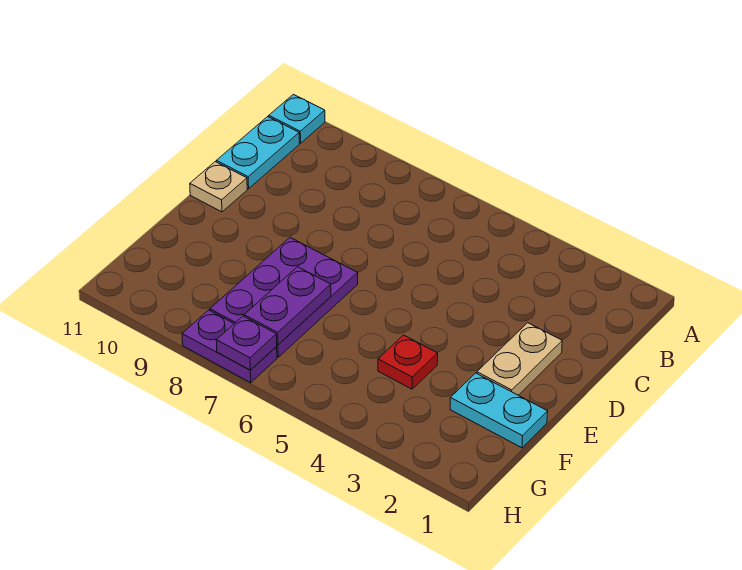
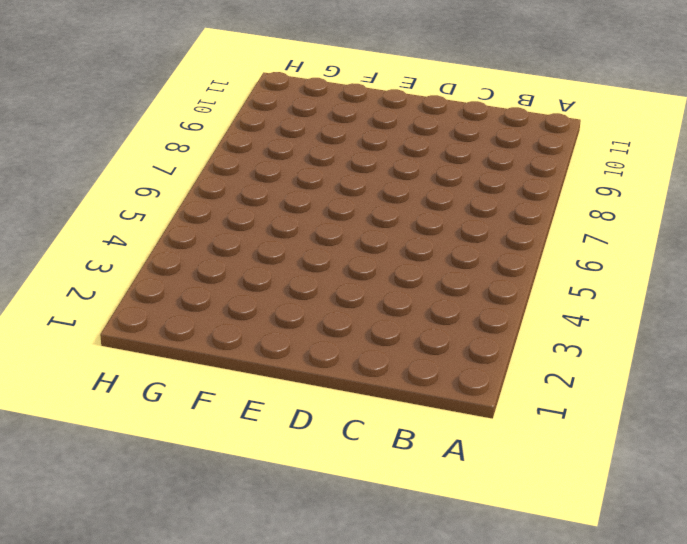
none -> cyan 1x1 plate [269,94,325,143]
none -> cyan 1x2 plate [216,117,299,189]

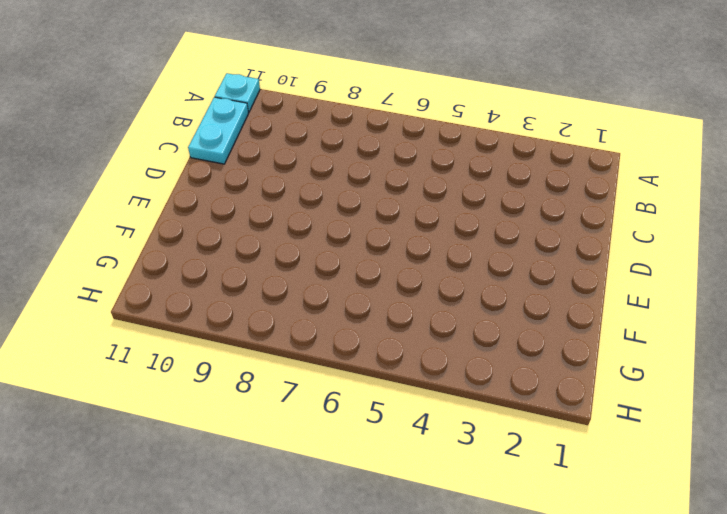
none -> tan 1x2 plate [477,323,562,395]
none -> tan 1x1 plate [190,162,247,212]

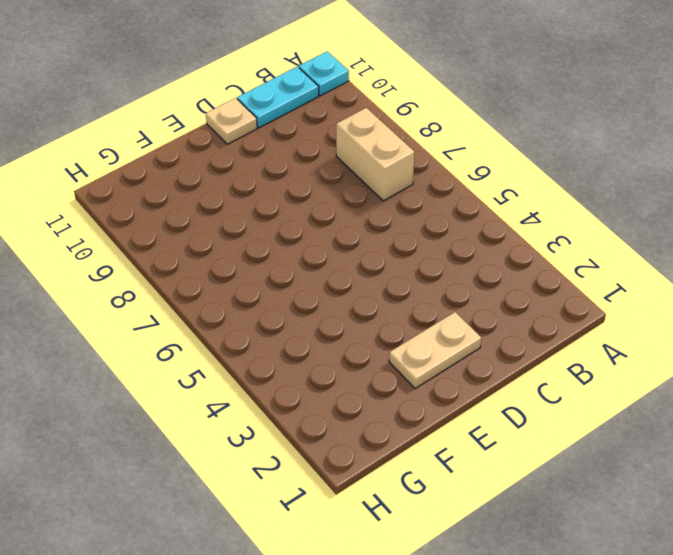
tan 1x2 brick [336,108,415,201] -> none
none -> purple 2x3 plate [210,238,358,357]
none -> cyan 1x2 plate [450,373,548,448]

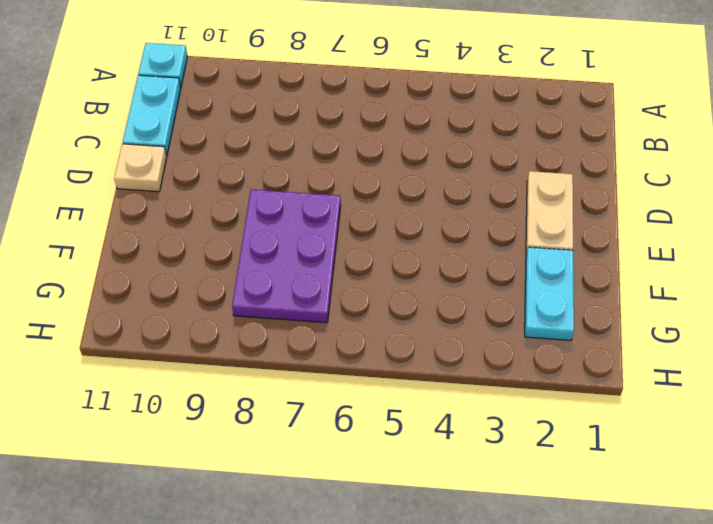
cyan 1x2 plate [525,247,574,340] -> cyan 1x2 plate turned to [450,373,548,448]
none -> red 1x1 plate [378,335,438,389]
none -> purple 1x2 plate [182,310,277,383]

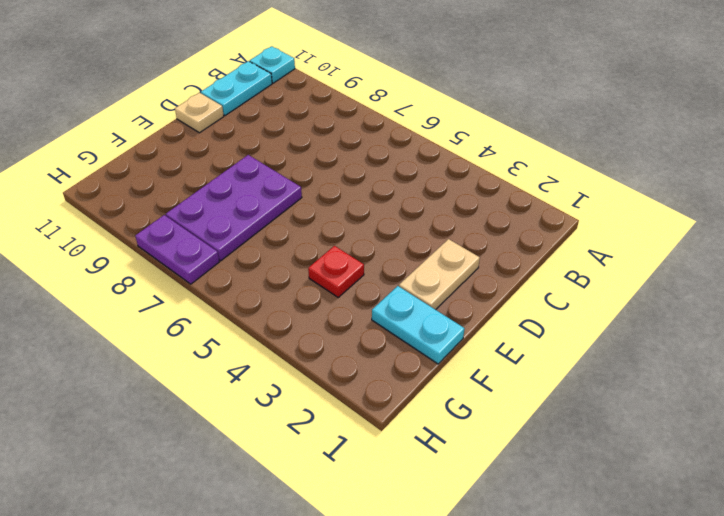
none -> purple 1x2 plate [244,267,331,345]
none -> purple 1x1 plate [216,316,277,370]

